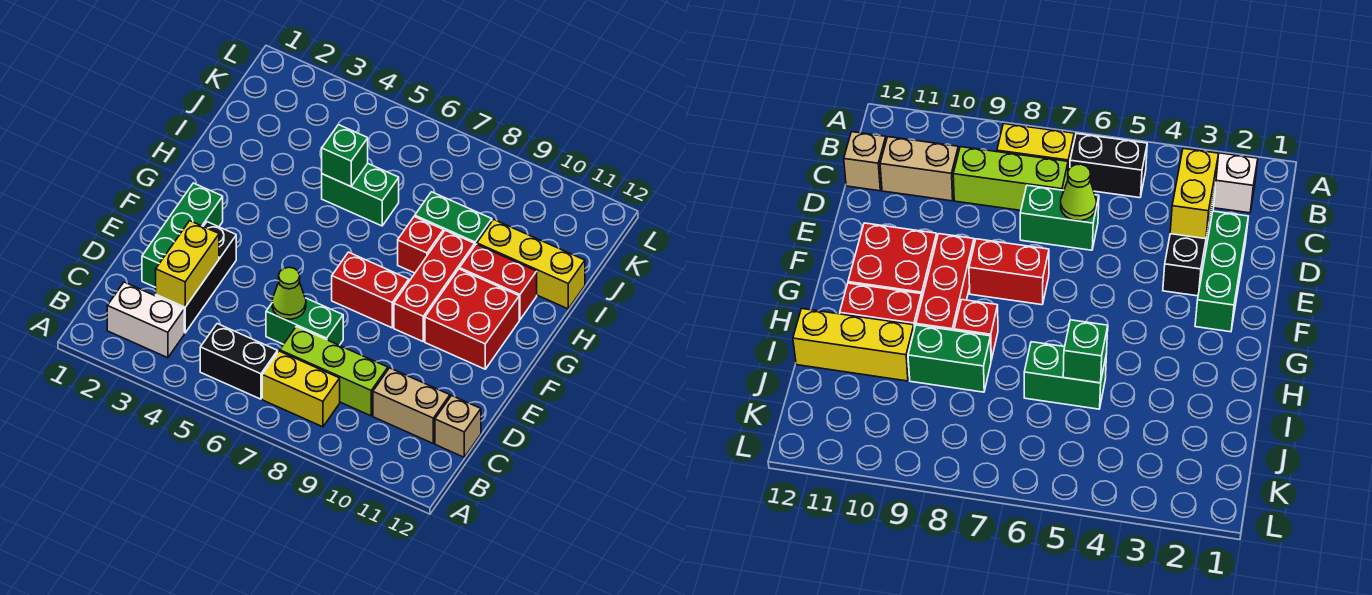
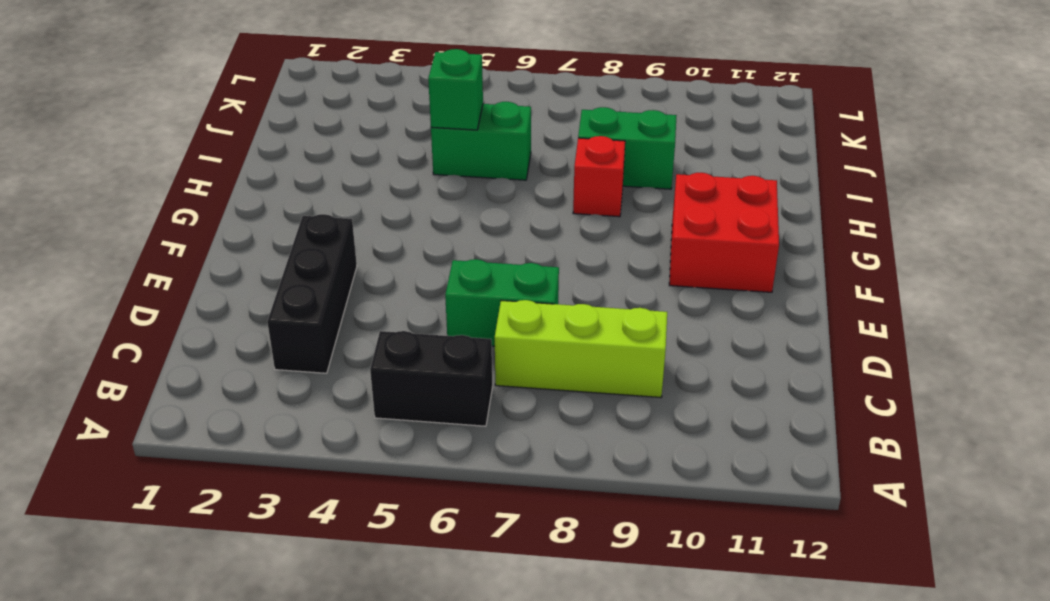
none -> white 1x2 brick [107,282,184,358]
none -> yellow 1x2 brick [262,351,340,427]
none -> tan 1x2 brick [373,368,450,443]

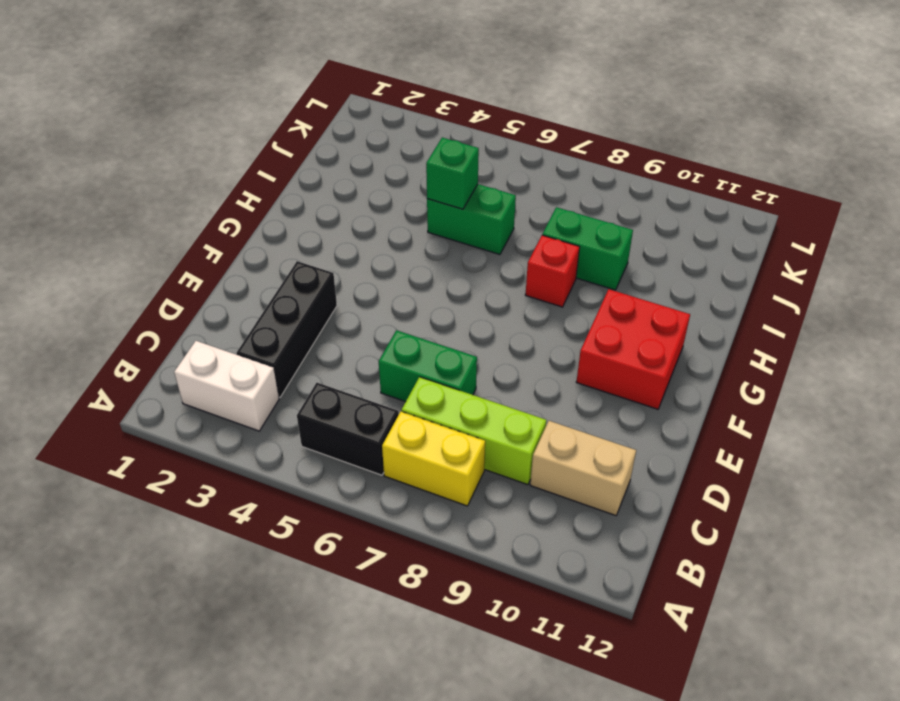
none -> tan 1x1 brick [435,396,481,457]
none -> green 1x3 brick [142,183,223,287]
none -> red 1x2 brick [332,252,409,328]

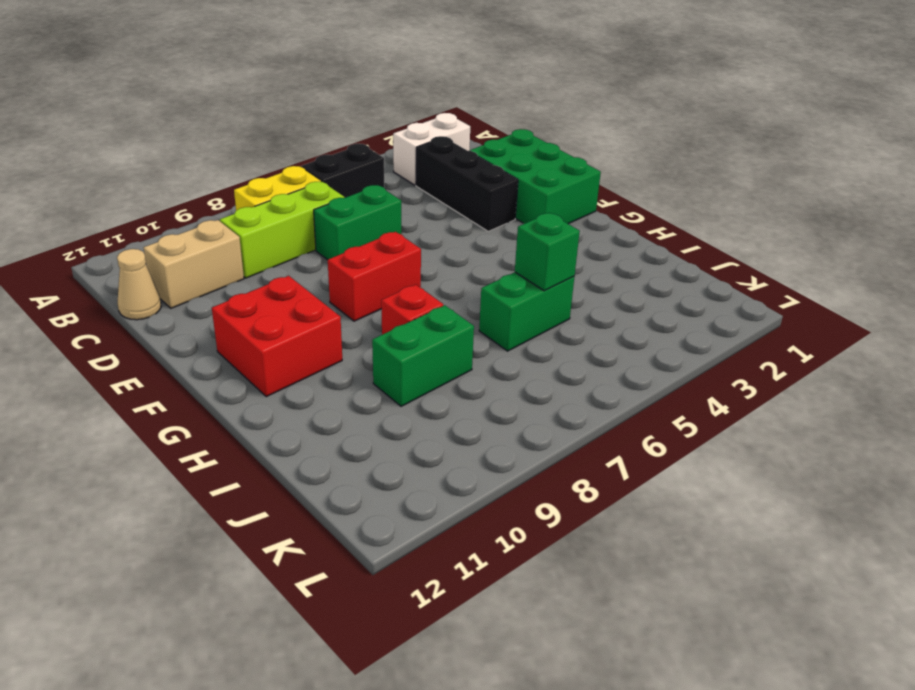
tan 1x1 cone [117,249,161,320] -> tan 1x1 brick [435,396,481,457]
green 2x3 brick [470,129,601,224] -> green 1x3 brick [142,183,223,287]
none -> red 1x3 brick [394,230,475,341]
none -> red 1x2 brick [460,244,537,320]
none -> yellow 1x3 brick [477,220,585,309]

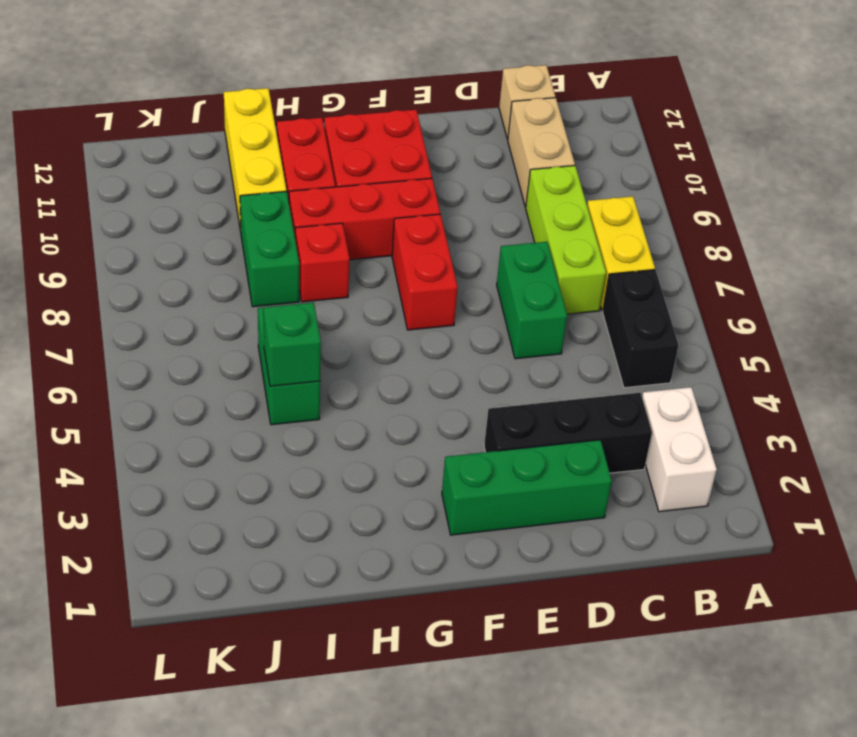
none -> yellow 1x2 brick [156,221,219,307]
none -> lime 1x1 cone [272,267,306,319]

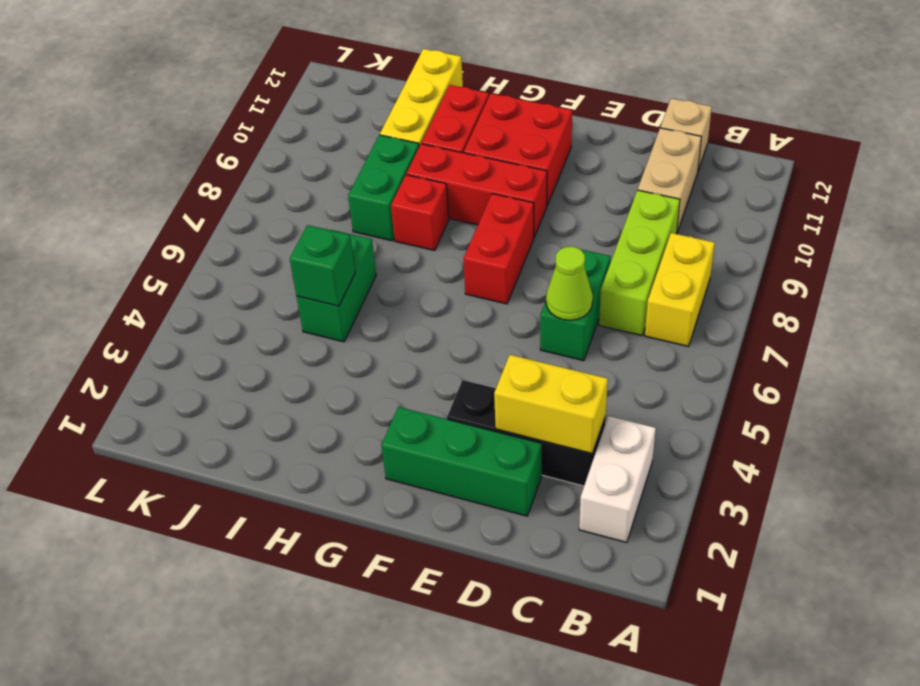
none -> black 1x2 brick [200,324,278,399]

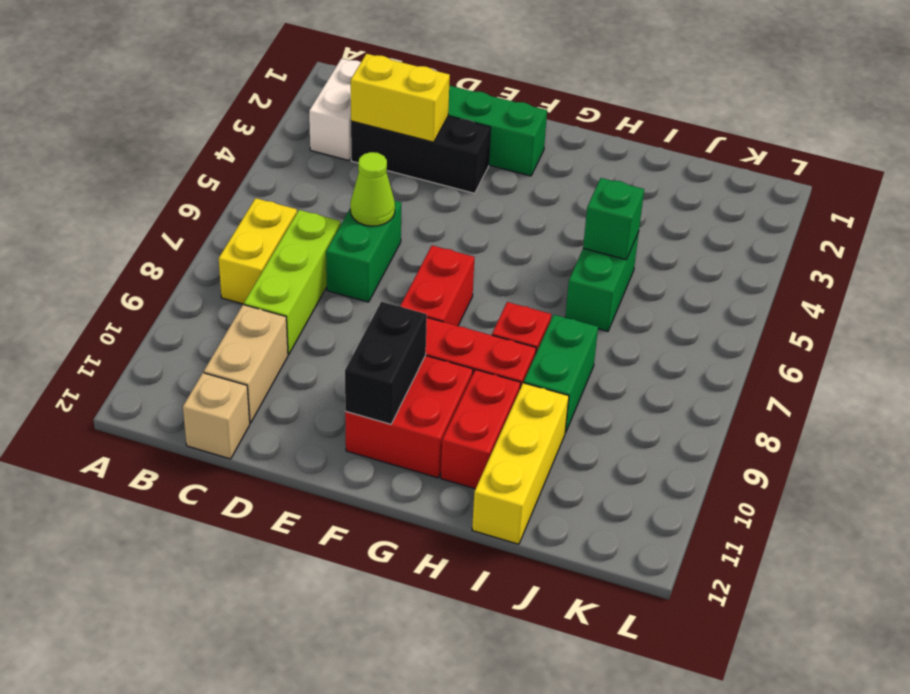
black 1x2 brick [345,302,427,424] -> black 1x2 brick moved to [200,324,278,399]

